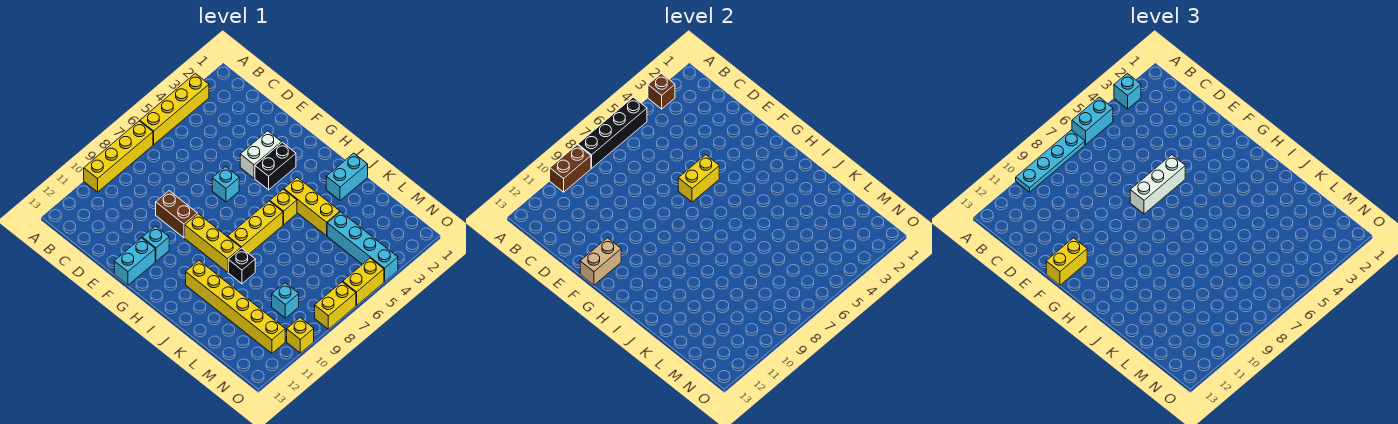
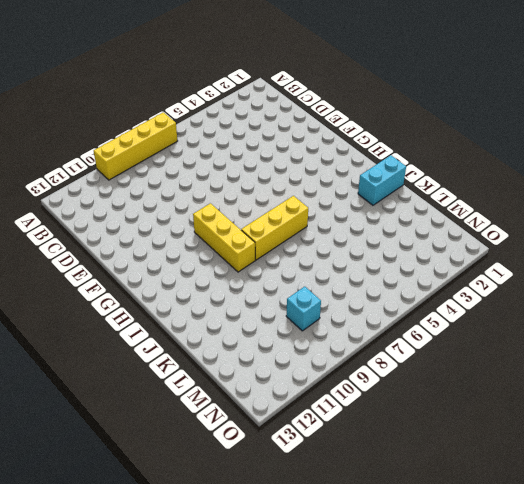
none -> yellow 1x4 brick [140,73,209,144]
none -> brown 1x2 brick [156,191,197,238]
none -> white 1x2 brick [240,131,282,178]
none -> cyan 1x1 brick [212,167,239,202]

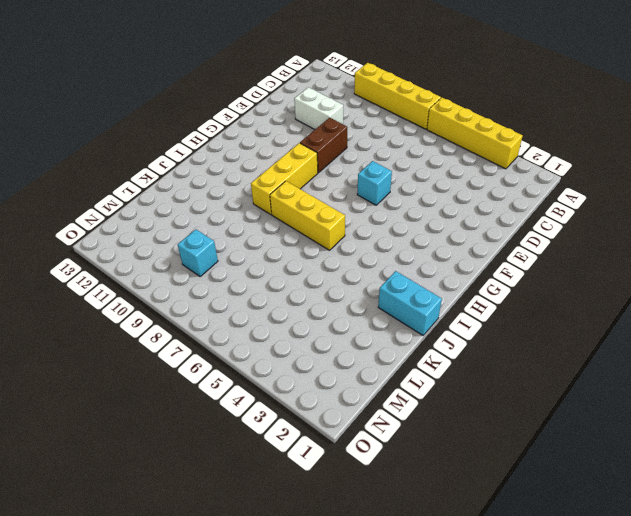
white 1x2 brick [294,87,343,129] -> white 1x2 brick moved to [240,131,282,178]
none -> cyan 1x1 brick [142,226,169,261]
none -> cyan 1x2 brick [114,238,155,285]
none -> black 1x2 brick [255,142,296,190]
none -> yellow 1x3 brick [284,177,340,236]

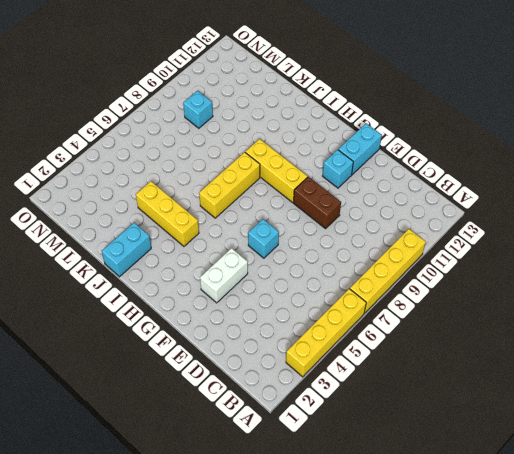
none -> black 1x2 brick [255,142,296,190]
none -> yellow 1x1 brick [270,189,297,225]
none -> yellow 1x6 brick [186,261,285,353]
none -> black 1x1 brick [228,248,255,284]

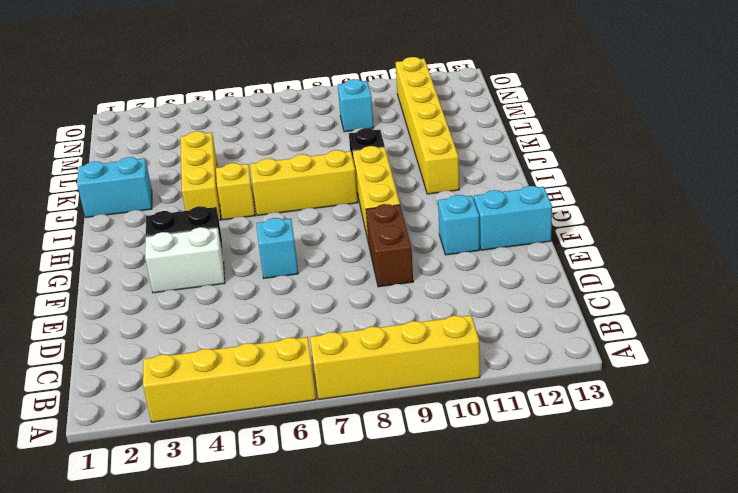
none -> cyan 1x4 brick [327,212,398,282]
none -> yellow 1x2 brick [343,258,384,306]
none -> yellow 1x2 brick [315,282,356,329]
none -> yellow 1x1 brick [287,318,314,353]

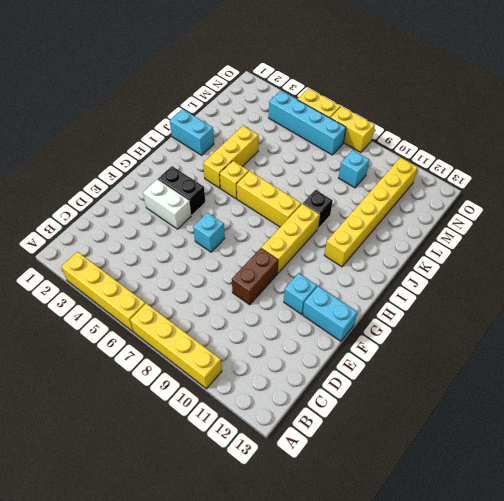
cyan 1x4 brick [269,91,346,155] -> cyan 1x4 brick turned to [327,212,398,282]
none -> yellow 1x1 brick [287,318,314,353]
none -> brown 1x1 brick [648,73,675,109]
none -> black 1x4 brick [578,97,647,168]
none -> brown 1x2 brick [550,145,591,192]

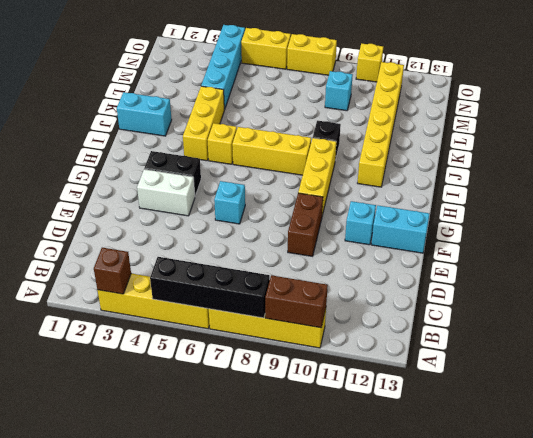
none -> yellow 1x2 brick [678,155,719,202]
none -> tan 1x2 brick [580,238,621,285]
none -> cyan 1x1 brick [1114,73,1141,109]
none -> cyan 1x2 brick [1072,97,1113,144]

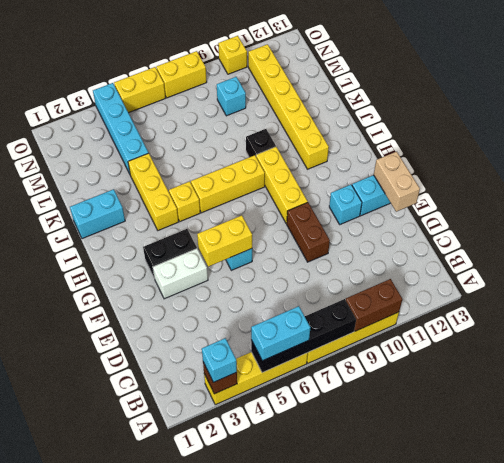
tan 1x2 brick [374,152,420,212] -> tan 1x2 brick turned to [580,238,621,285]
none -> cyan 1x4 plate [1016,130,1085,192]
none -> white 1x3 brick [1130,155,1185,214]
none -> yellow 1x2 brick [1046,238,1087,285]

